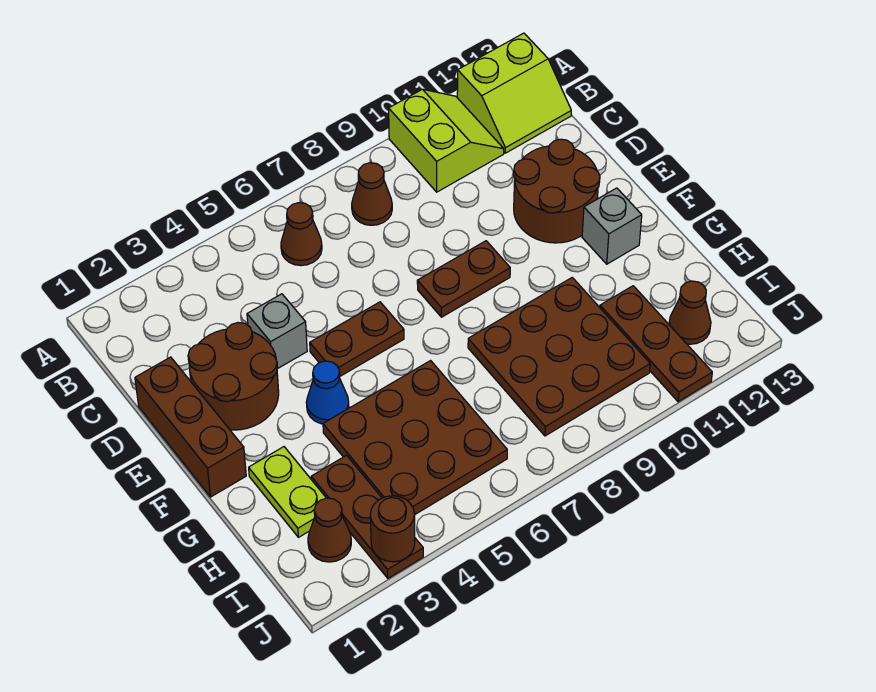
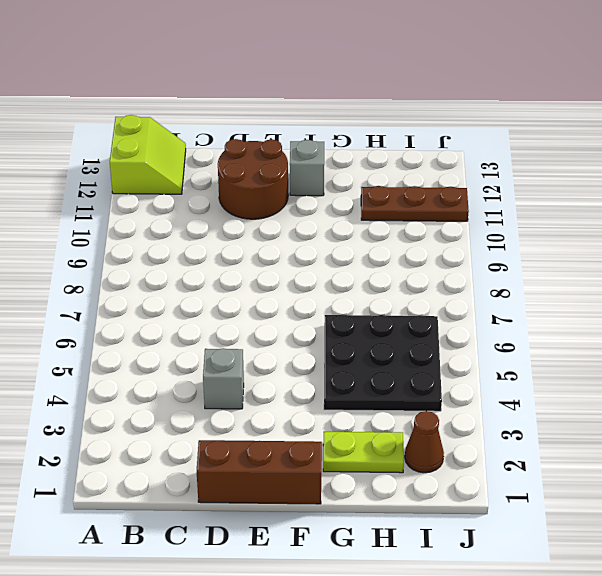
black 3x3 plate [324,314,442,411] -> brown 3x3 plate [323,361,507,515]
none -> lime 2x2 slope [389,89,504,192]
none -> brown 1x1 cone [281,203,322,266]
none -> brown 1x1 cone [352,163,392,225]

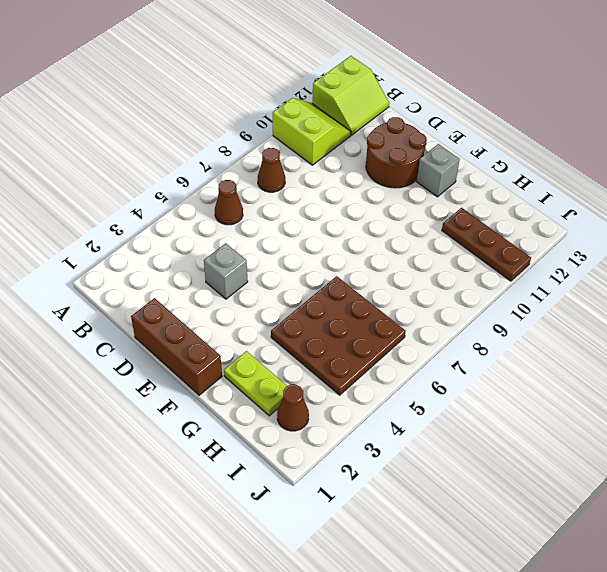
none -> brown 2x2 round brick [188,323,279,430]
none -> brown 1x2 plate [310,302,404,376]
none -> brown 1x2 plate [417,241,510,317]

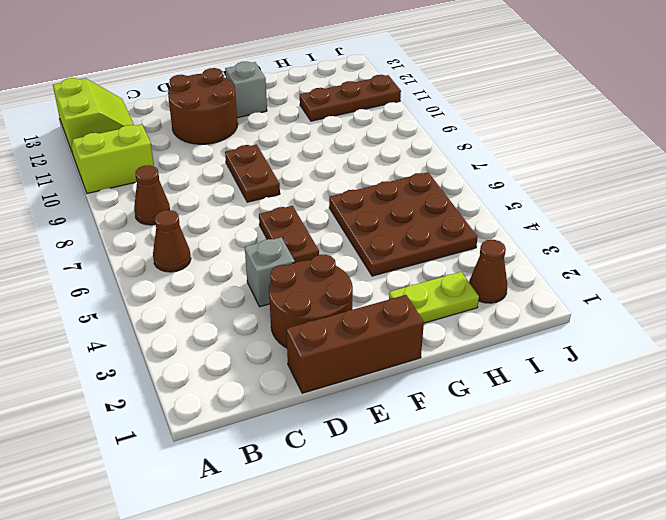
none -> blue 1x1 cone [306,361,349,424]
none -> brown 3x3 plate [468,278,650,436]
none -> brown 1x3 plate [311,455,423,578]

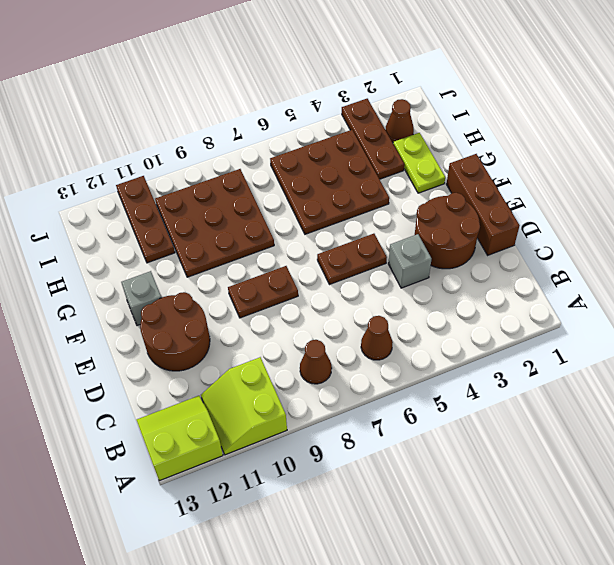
none -> blue 1x1 cone [306,361,349,424]
none -> brown 1x1 cone [669,281,711,344]
none -> brown 1x1 round brick [370,496,415,562]

